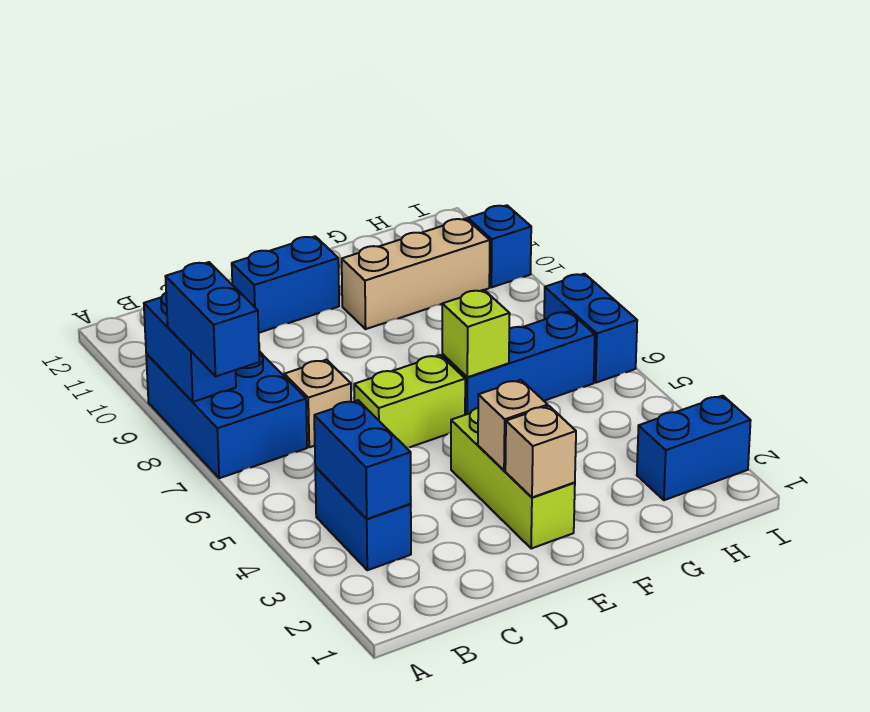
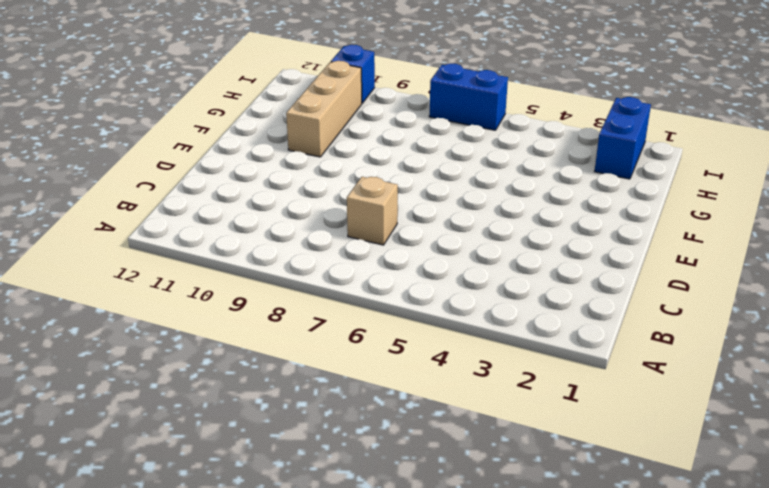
none -> blue 2x3 brick [146,351,307,478]
none -> blue 1x2 brick [315,467,411,570]
none -> lime 1x2 brick [354,355,465,448]

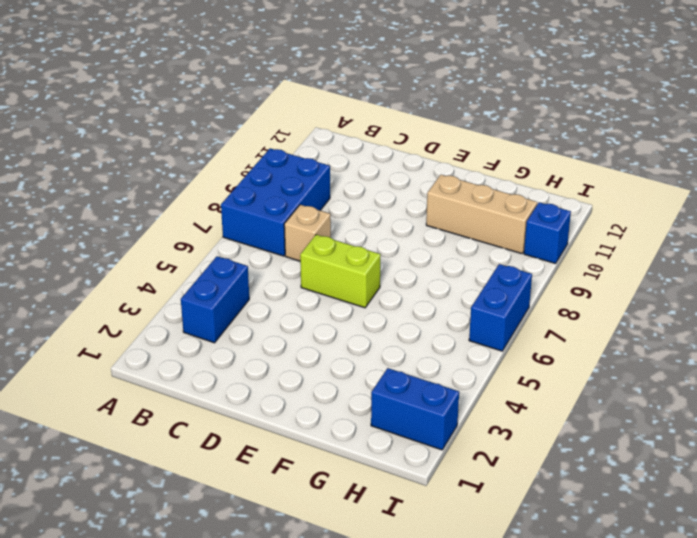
none -> blue 1x2 brick [232,236,339,333]
none -> lime 1x3 brick [451,408,575,549]
none -> blue 1x3 brick [442,312,595,415]

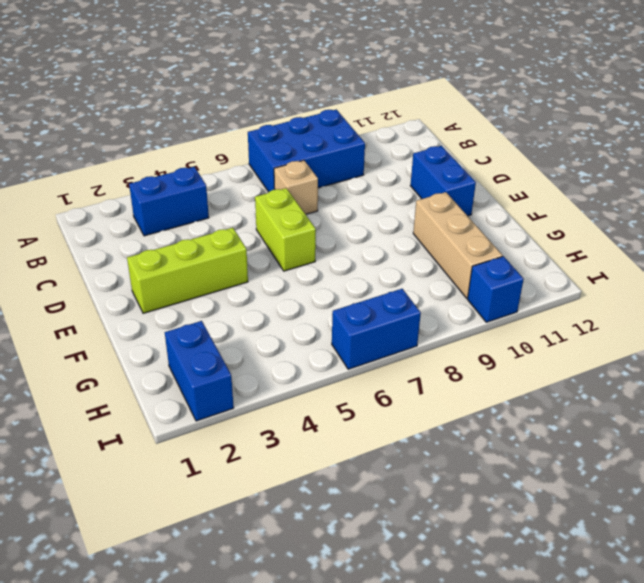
none -> blue 1x3 brick [442,312,595,415]
none -> blue 1x2 brick [144,293,236,402]
none -> blue 1x2 brick [314,400,411,519]

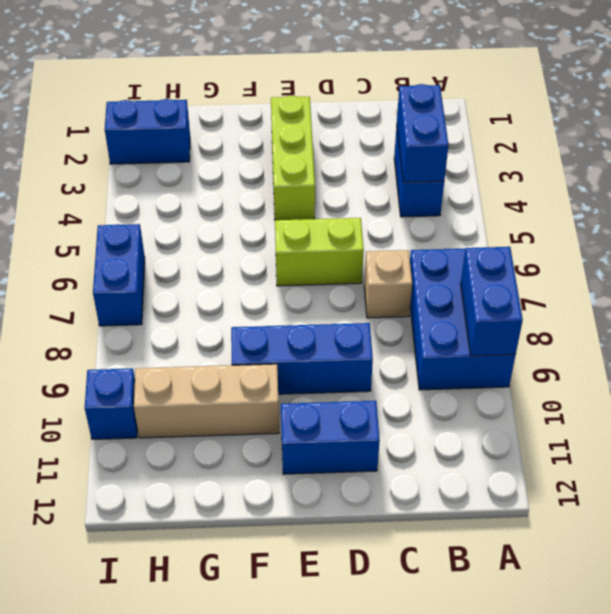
blue 1x3 brick [231,323,373,394] -> blue 1x3 brick moved to [442,312,595,415]
none -> tan 1x1 brick [505,406,576,497]
none -> tan 1x1 brick [478,380,548,470]
none -> lime 1x1 brick [442,290,510,377]

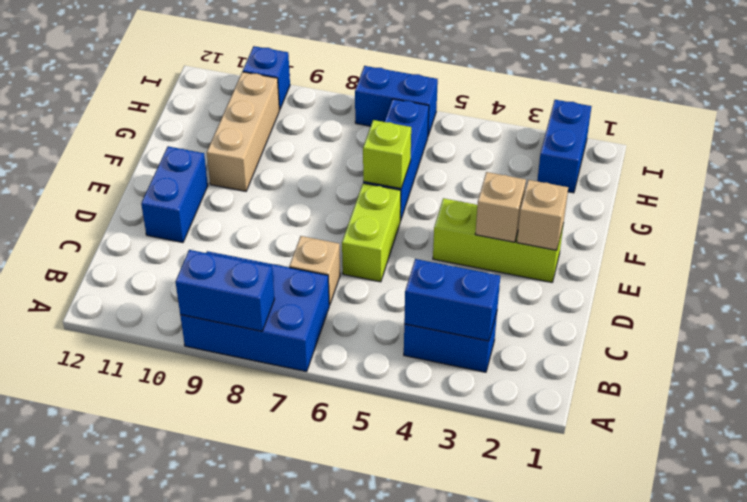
none -> blue 1x2 brick [165,262,259,376]

